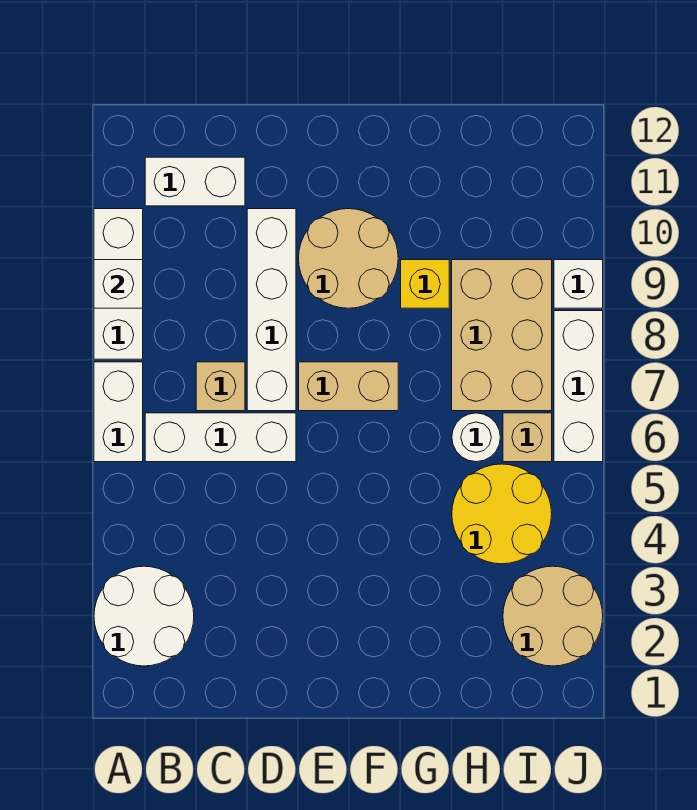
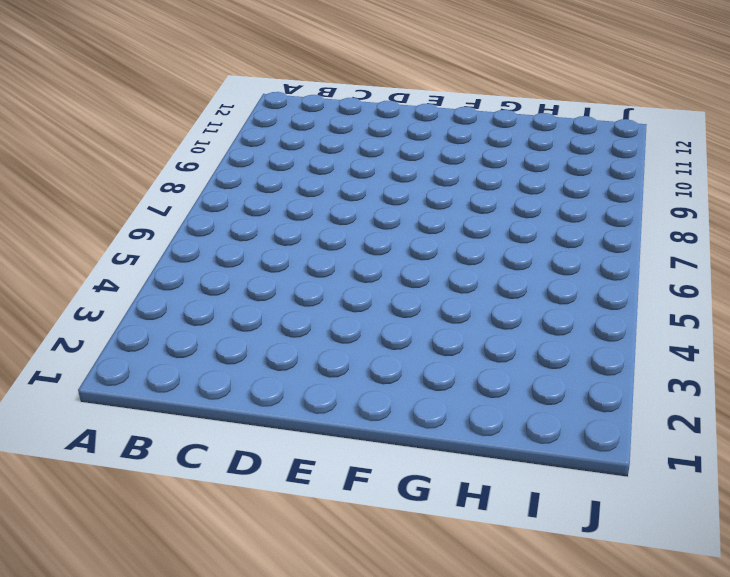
none -> white 2x2 round brick [94,566,194,666]
none -> white 1x2 brick [94,362,143,462]
none -> white 1x3 brick [94,209,143,359]

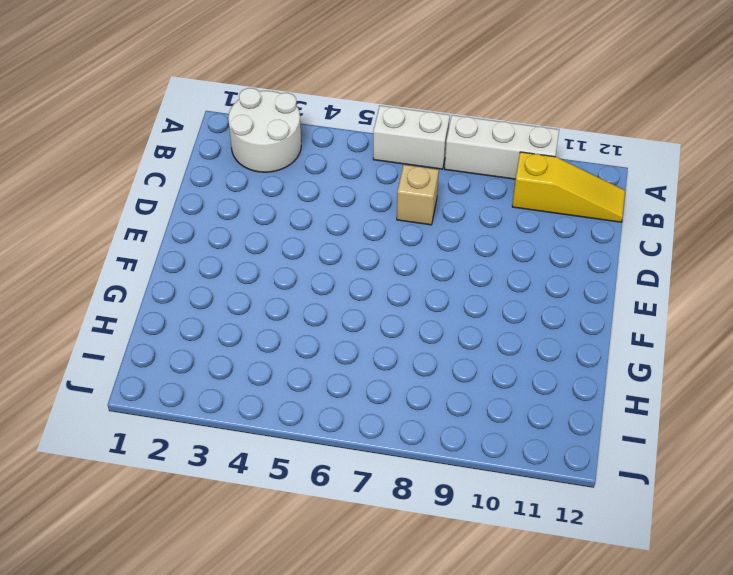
yellow 1x3 slope [512,152,625,222] -> white 1x2 brick [145,157,245,206]
none -> white 1x3 brick [145,413,296,462]
none -> white 1x4 brick [247,209,296,411]
none -> tan 1x2 brick [299,362,398,411]

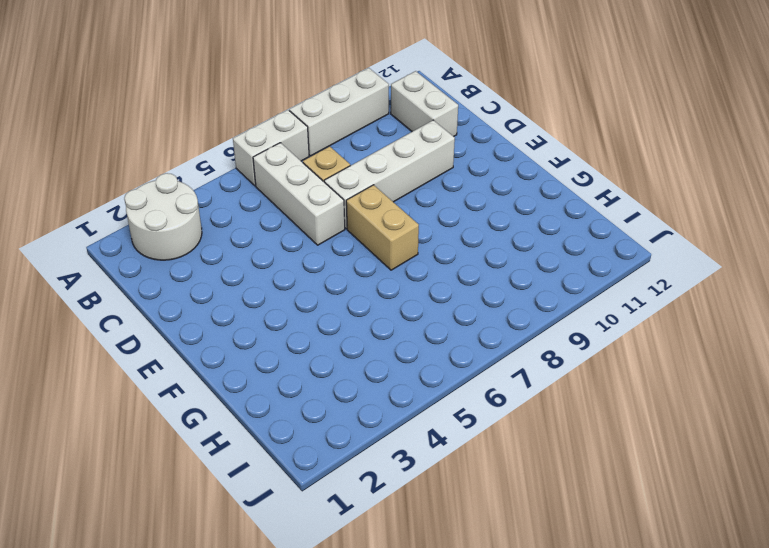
none -> tan 2x2 round brick [299,209,398,308]
none -> yellow 1x1 brick [401,260,449,308]
none -> yellow 2x2 round brick [452,464,552,564]

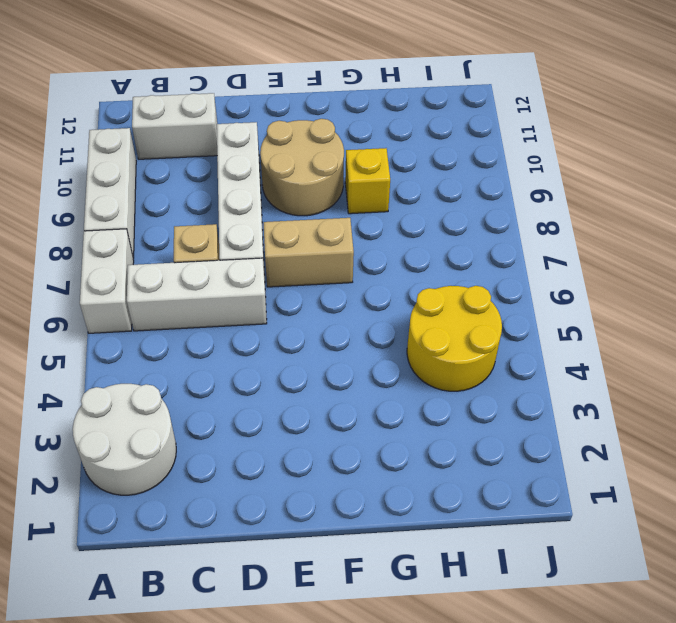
none -> white 1x1 round brick [452,413,500,462]
none -> tan 2x3 brick [452,260,552,411]
none -> tan 2x2 round brick [503,566,603,666]

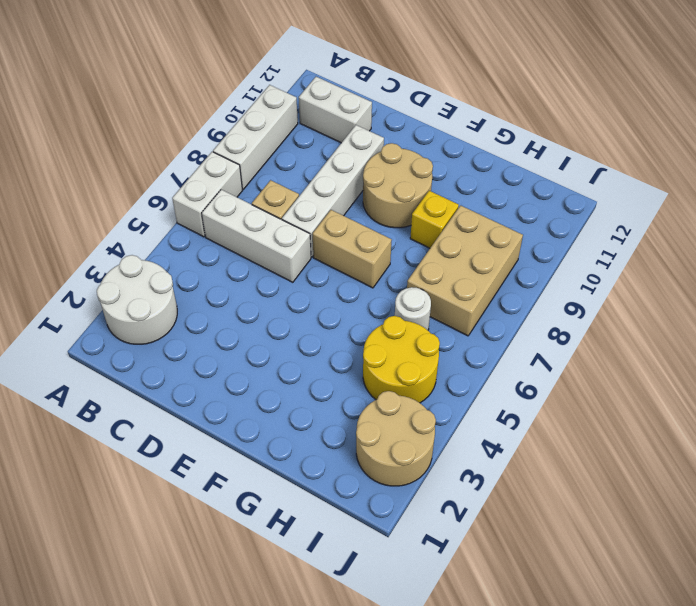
none -> tan 1x1 brick [503,413,552,462]
none -> white 1x3 brick [554,311,603,462]
none -> white 1x1 brick [554,260,603,308]

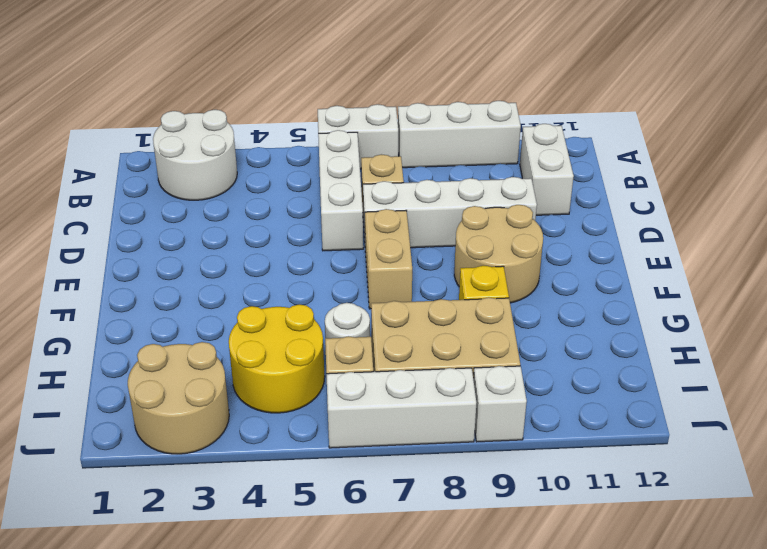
none -> white 1x1 brick [94,260,143,308]

